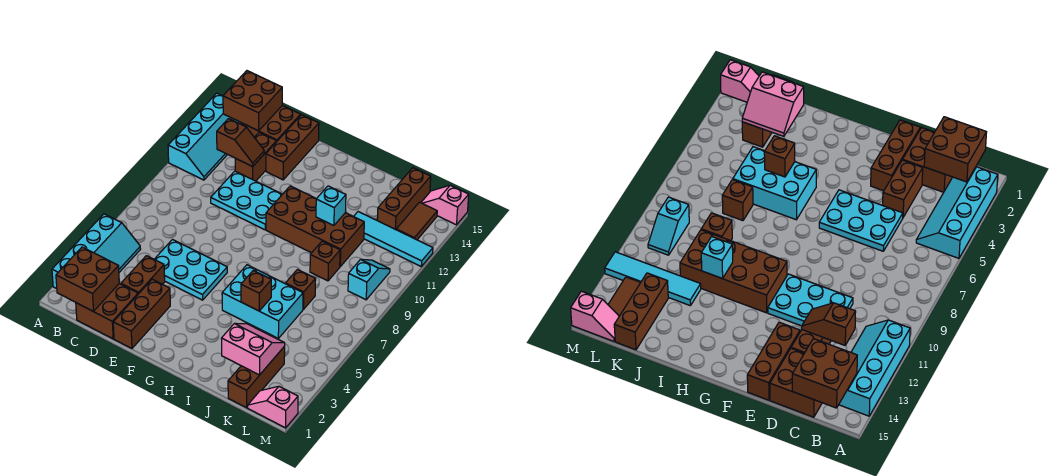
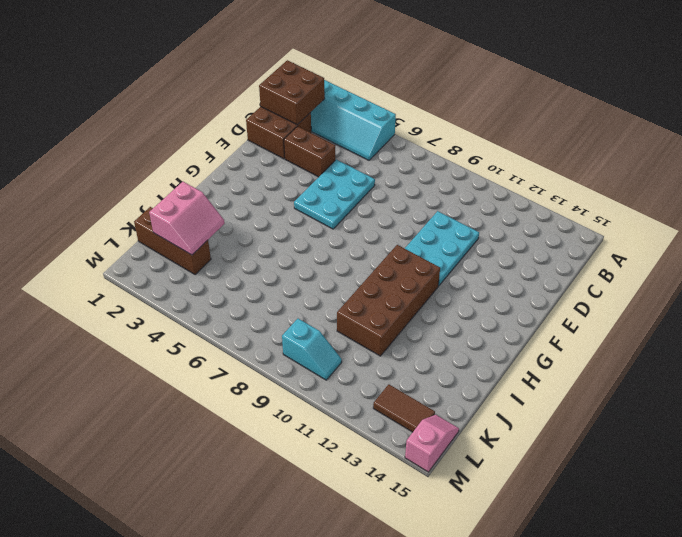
none -> cyan 2x4 slope [168,93,241,180]
none -> brown 2x2 brick [241,106,301,141]
none -> brown 1x2 brick [235,132,277,181]

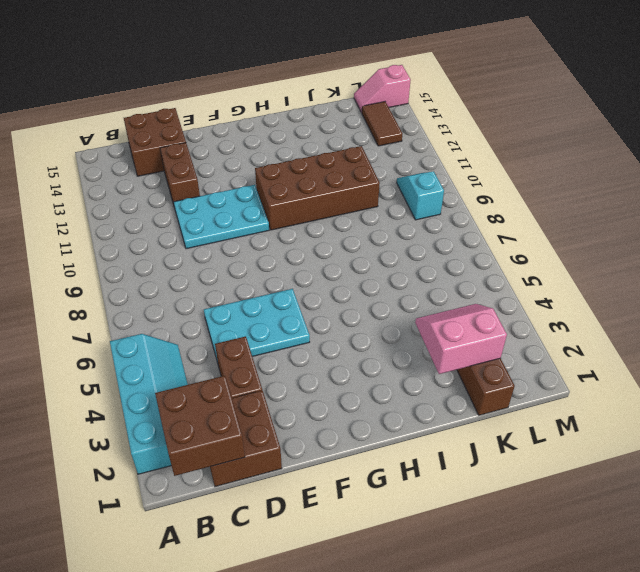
none -> cyan 2x4 slope [168,93,241,180]
none -> brown 1x3 brick [113,279,170,348]
none -> brown 1x3 brick [266,115,319,180]

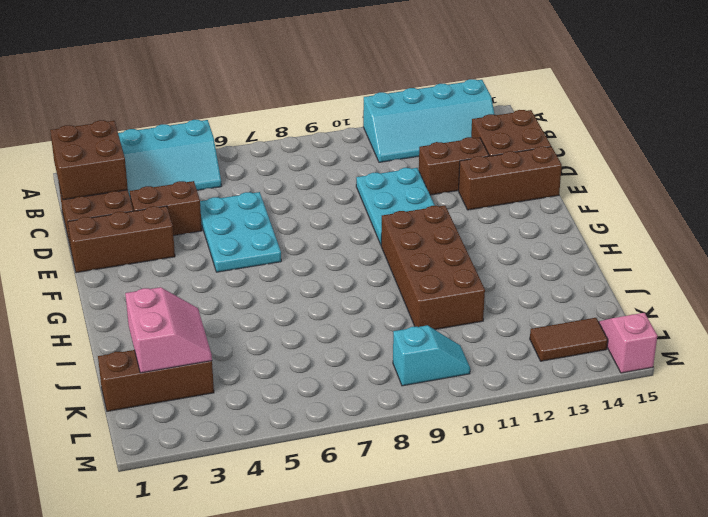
none -> cyan 2x3 brick [222,265,303,338]
none -> brown 1x1 brick [285,270,316,309]
none -> brown 1x1 brick [310,241,340,281]

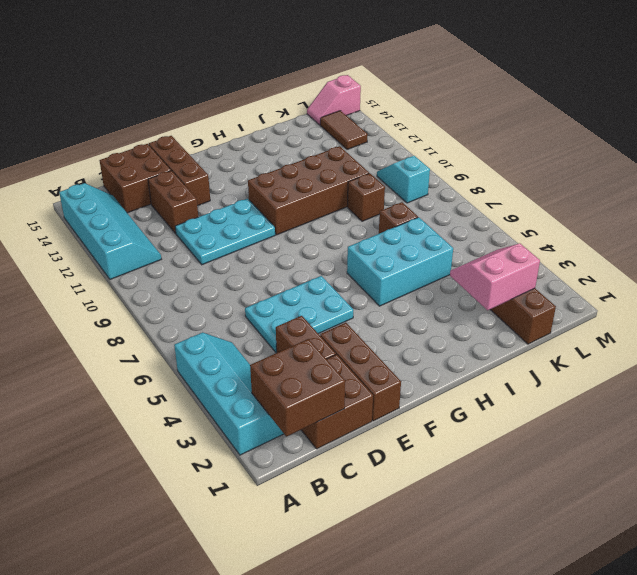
none -> cyan 1x4 tile [354,212,433,266]
none -> brown 1x3 brick [377,168,431,230]
none -> pink 1x2 slope [248,386,298,428]

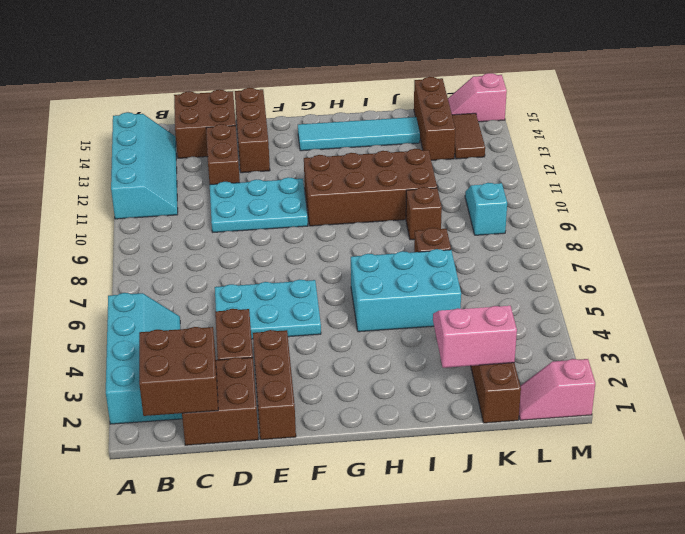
cyan 1x4 tile [298,117,420,151] -> cyan 1x4 tile moved to [354,212,433,266]
none -> brown 2x2 brick [223,71,282,131]
none -> brown 1x2 slope [217,119,264,166]
none -> brown 1x1 brick [241,271,271,311]

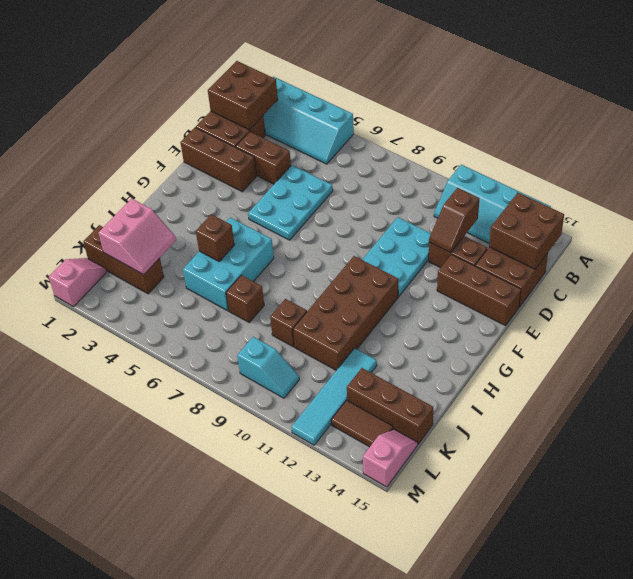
none -> cyan 1x1 brick [316,186,346,226]

